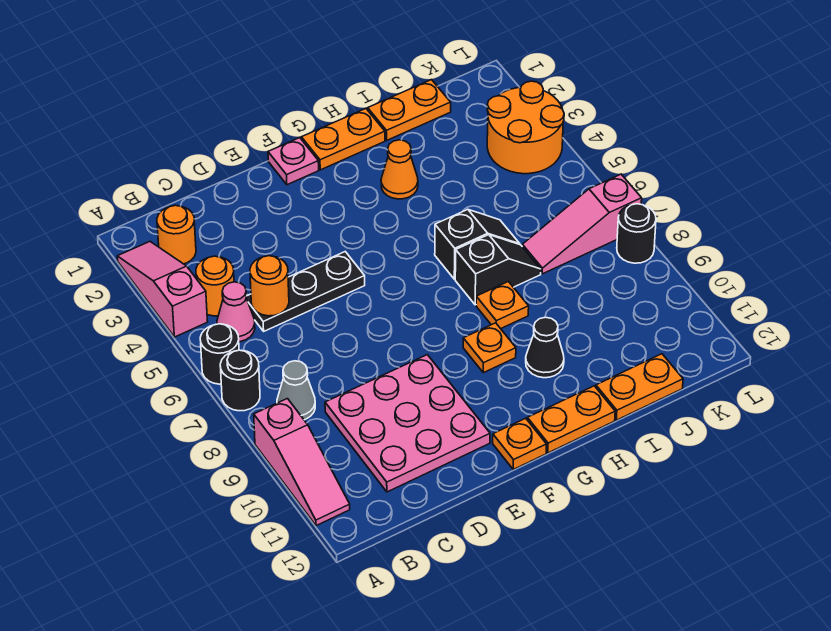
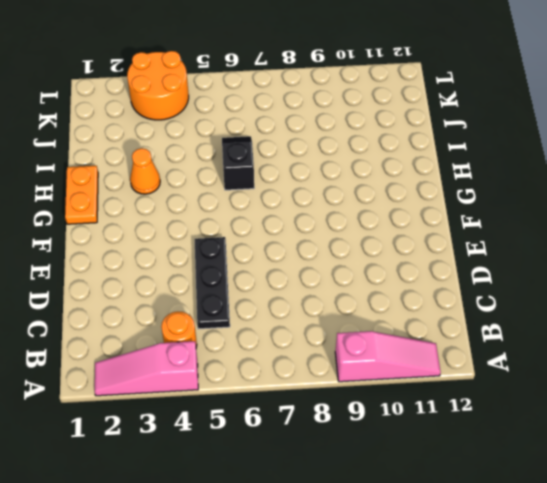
none -> black 1x1 round brick [200,324,239,384]
none -> black 1x1 round brick [220,350,260,411]
none -> orange 1x1 round brick [157,205,196,264]

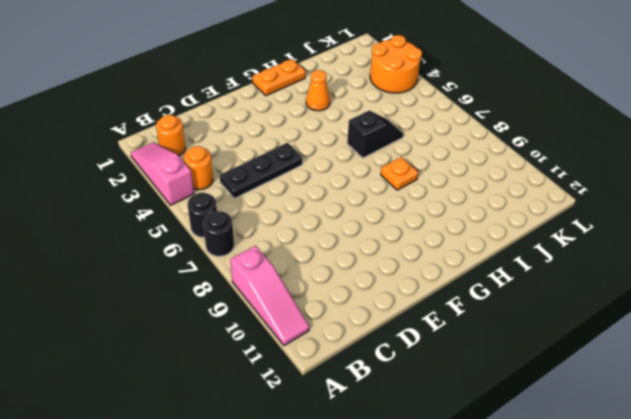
none -> pink 1x1 cone [217,282,255,342]
none -> grey 1x1 cone [277,361,315,420]
none -> pink 3x3 plate [325,355,490,492]

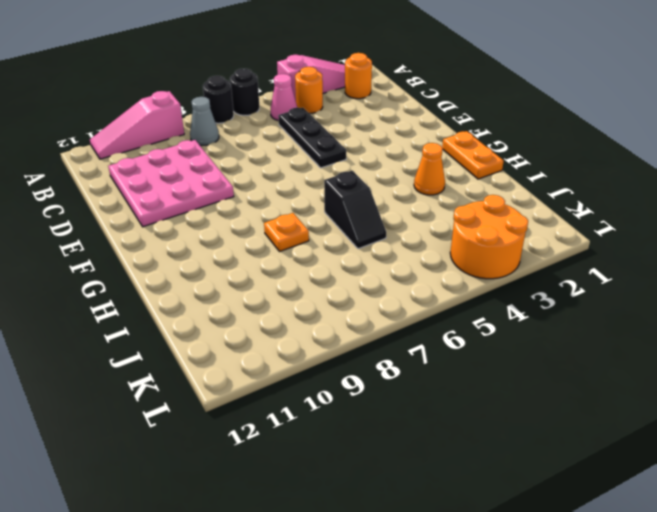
none -> pink 1x1 plate [268,138,319,185]
none -> orange 1x1 plate [493,418,547,469]
none -> orange 1x1 plate [463,323,516,373]

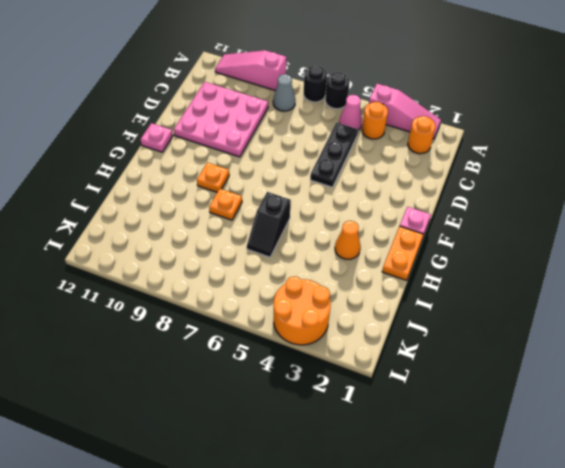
pink 1x1 plate [141,123,173,152] -> orange 1x1 plate [493,418,547,469]
none -> orange 1x2 plate [527,386,615,453]
none -> black 1x2 slope [455,235,541,305]
none -> black 1x1 cone [526,317,564,378]

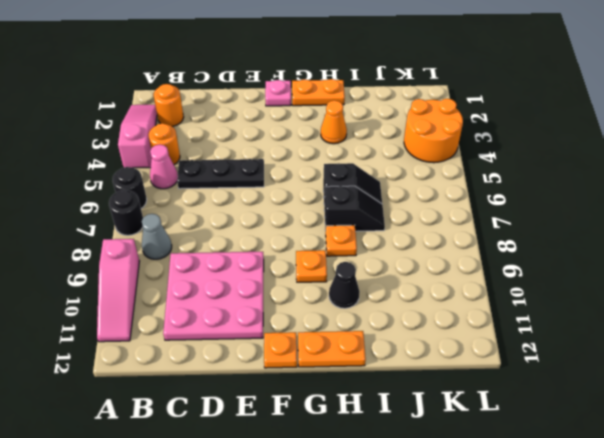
none -> orange 1x2 plate [368,80,451,140]
none -> orange 1x2 plate [596,354,683,420]
none -> pink 1x3 slope [522,174,642,274]

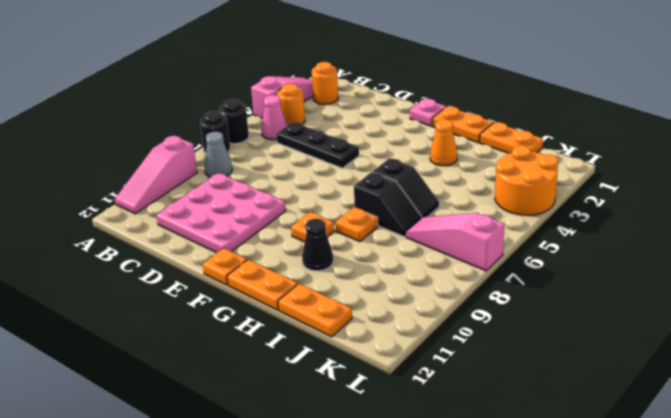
none -> black 1x1 round brick [617,204,656,263]
none -> orange 1x1 round brick [250,256,289,316]

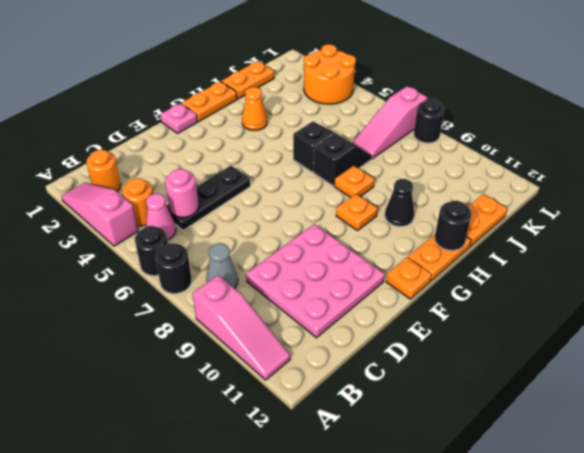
pink 1x1 round brick [165,169,199,217] -> orange 1x1 round brick [250,256,289,316]
black 1x1 round brick [435,201,472,250] -> none

